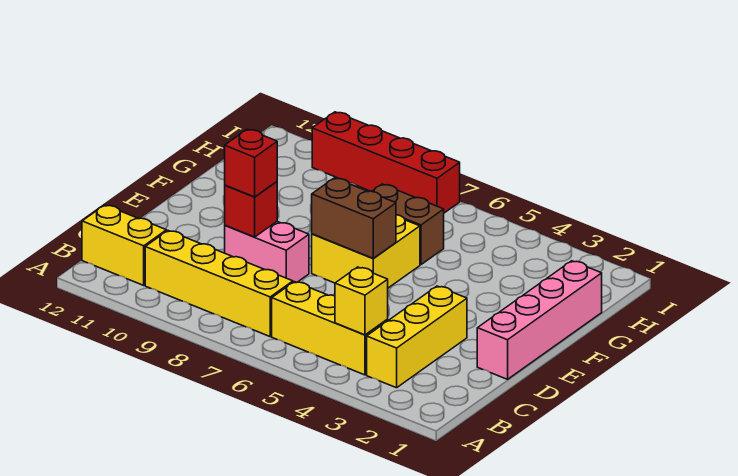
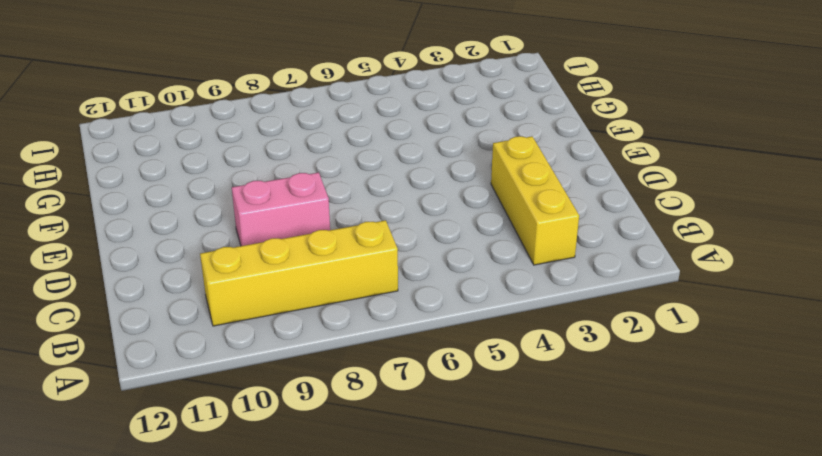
none -> yellow 1x3 brick [272,282,388,375]
none -> yellow 1x2 brick [82,205,167,285]
none -> pink 1x4 brick [477,261,602,379]

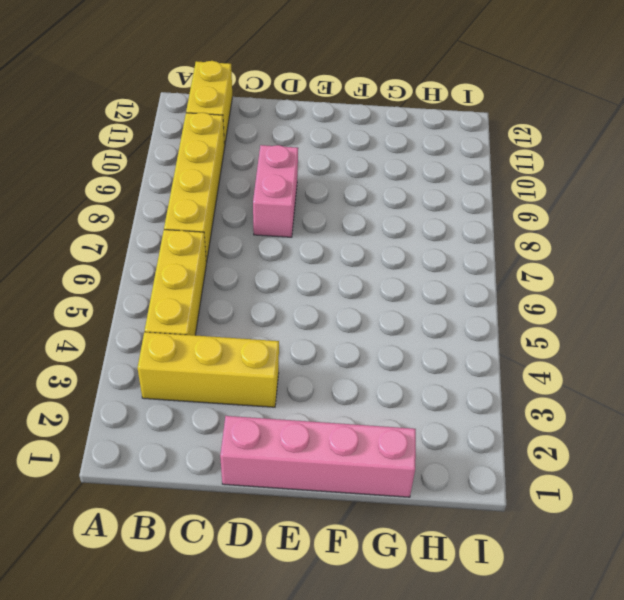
none -> yellow 2x2 brick [312,215,420,288]
none -> brown 1x2 brick [372,184,444,265]
none -> red 1x4 brick [312,112,460,213]

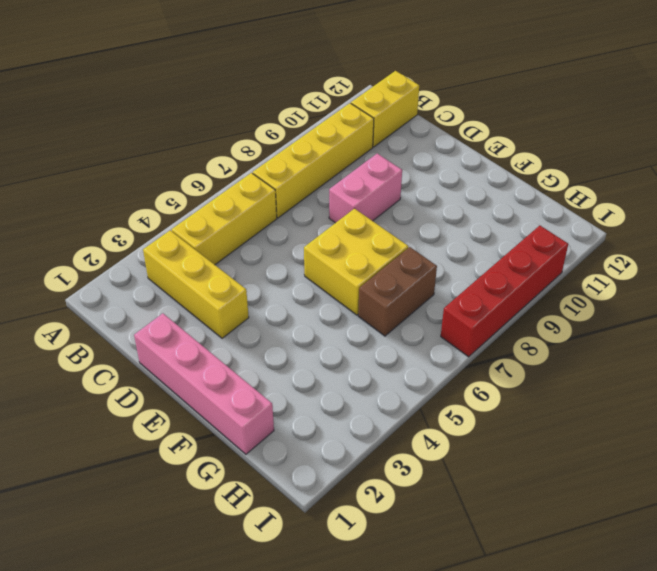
none -> yellow 1x1 brick [335,267,388,335]
none -> red 1x1 brick [225,182,277,237]
none -> brown 1x2 brick [312,178,396,259]

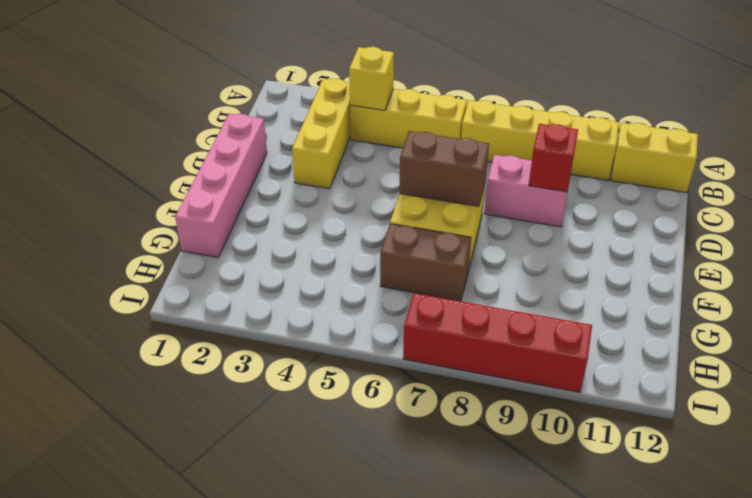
none -> red 1x1 brick [225,129,277,197]

